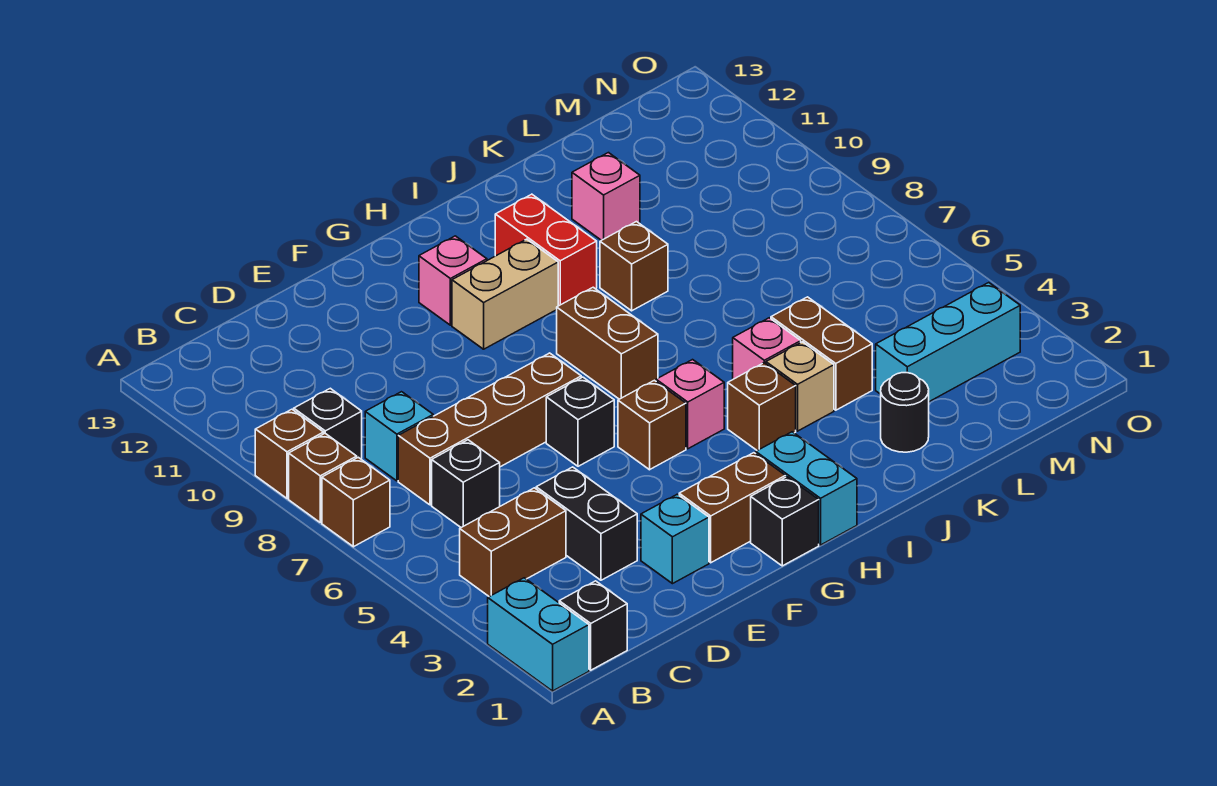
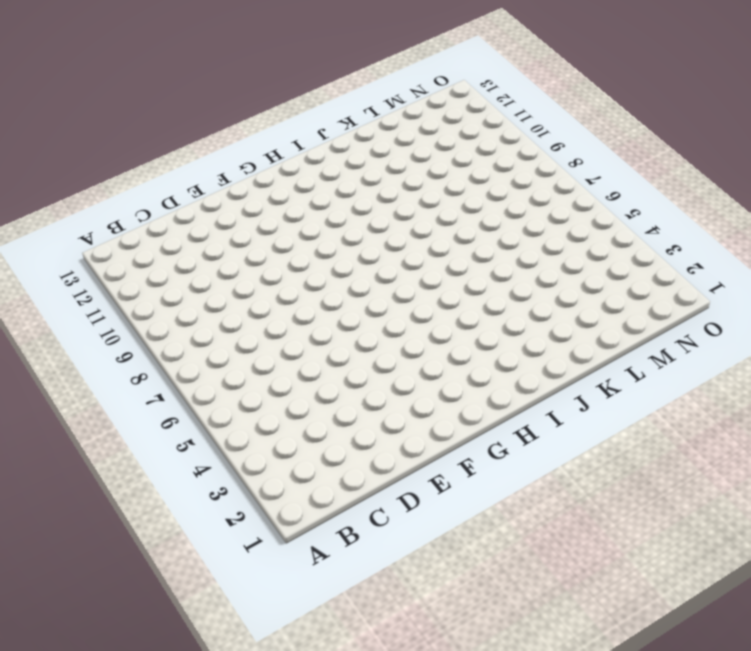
none -> cyan 1x2 brick [488,578,589,691]
none -> brown 1x1 brick [322,457,390,547]
none -> brown 1x1 brick [289,434,357,522]
none -> brown 1x1 brick [255,409,324,499]

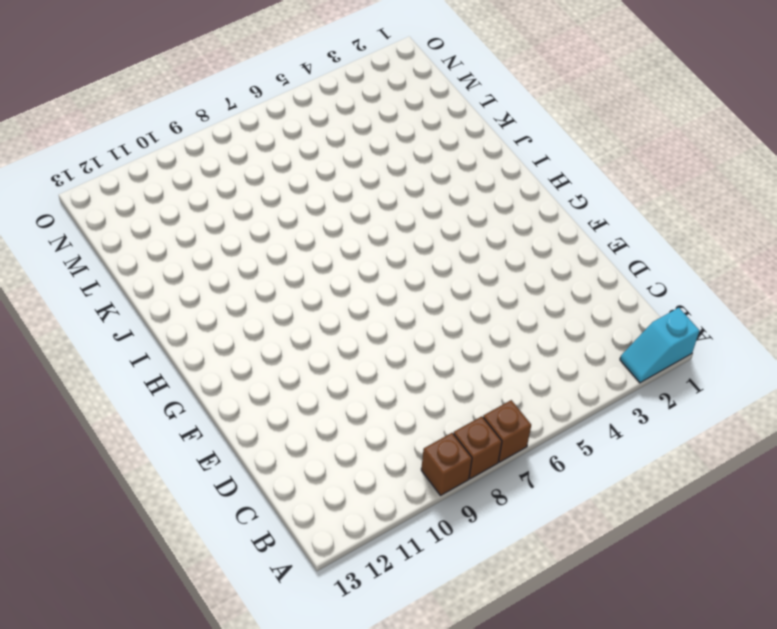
cyan 1x2 slope [620,308,699,383] -> cyan 1x2 brick [488,578,589,691]
none -> black 1x1 brick [559,581,627,670]
none -> brown 1x2 brick [460,488,566,597]
none -> black 1x1 brick [294,388,362,459]
none -> black 1x1 brick [432,440,500,528]

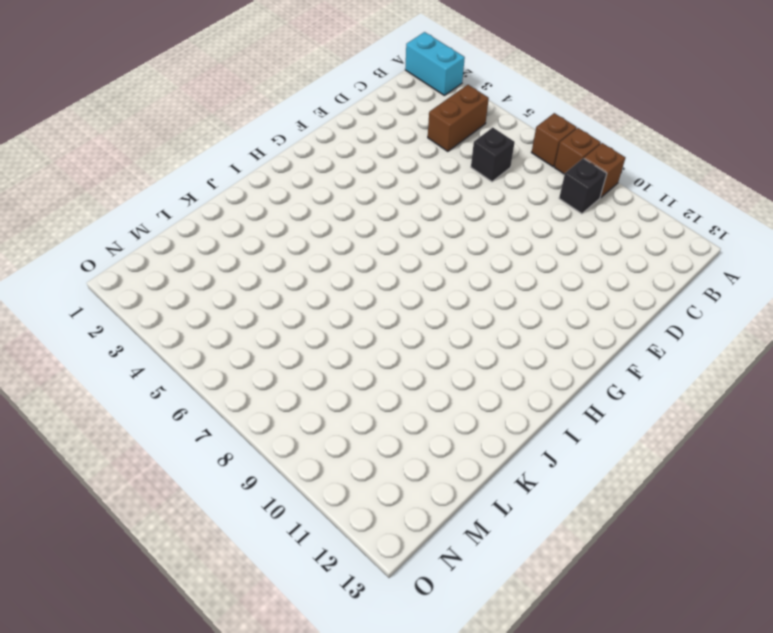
none -> black 1x1 brick [559,581,627,670]
none -> brown 1x4 brick [398,353,581,505]
none -> cyan 1x1 brick [365,392,433,481]
none -> black 1x2 brick [536,467,637,580]

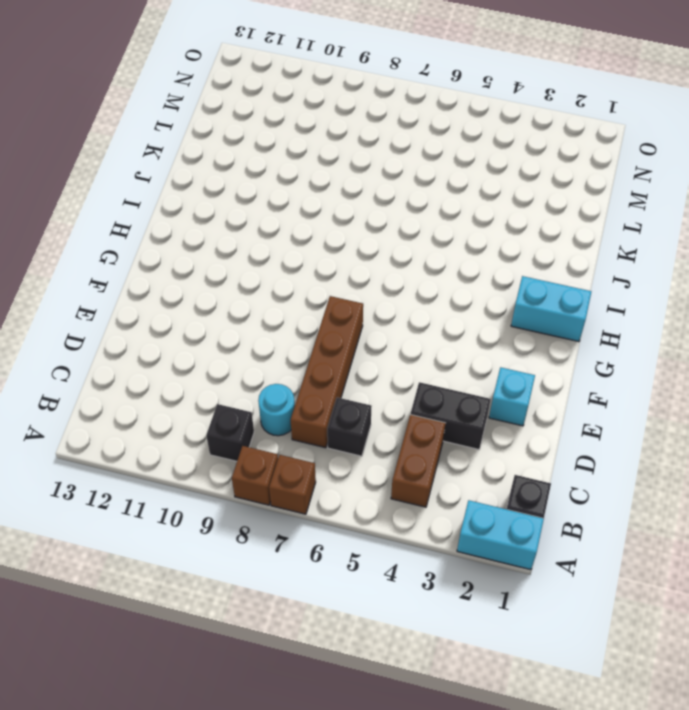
cyan 1x1 round brick [258,384,295,436] -> cyan 1x1 brick [365,392,433,481]
none -> brown 1x1 brick [255,409,324,499]
none -> brown 1x2 brick [679,453,786,563]
none -> black 1x1 brick [546,377,614,466]
none -> black 1x1 brick [751,477,819,566]

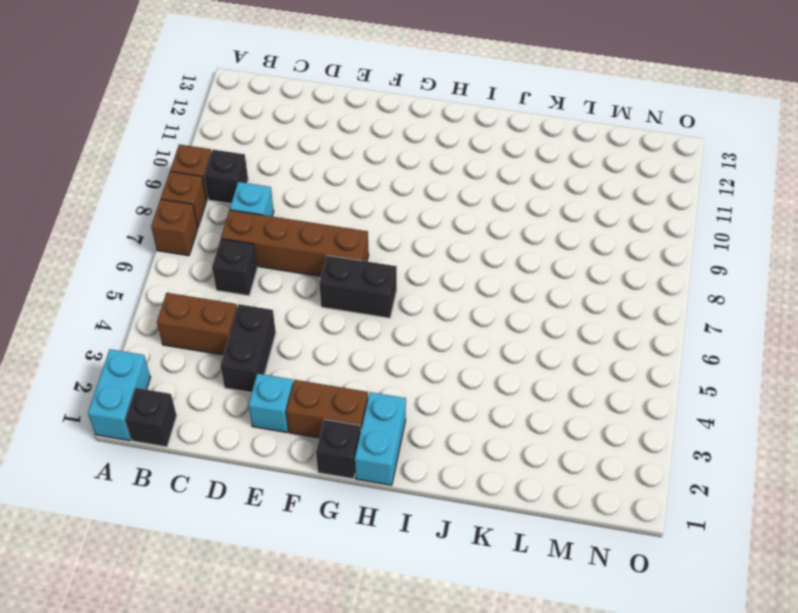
black 1x2 brick [319,255,397,318] -> black 1x1 brick [546,377,614,466]
none -> brown 1x1 brick [618,380,686,470]
none -> tan 1x2 brick [452,239,558,349]
none -> pink 1x1 brick [419,236,487,325]
none -> pink 1x1 brick [656,360,724,449]

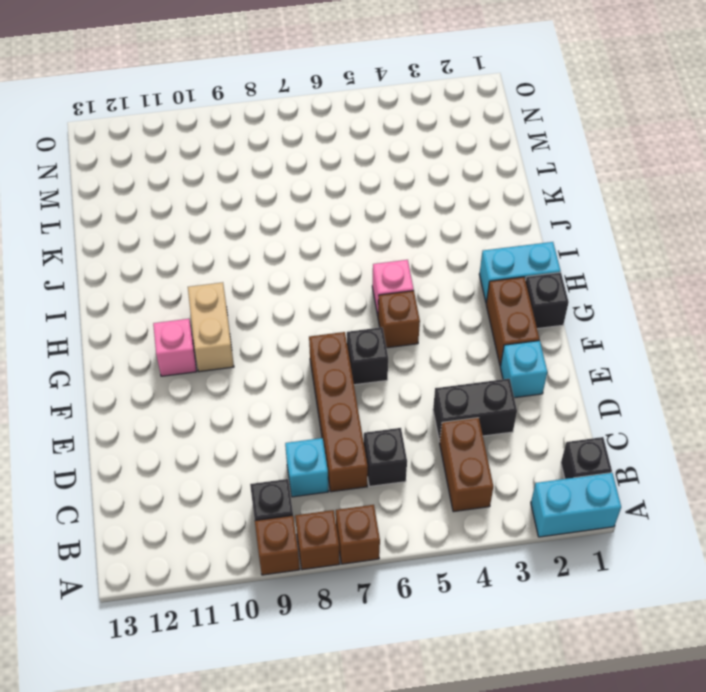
none -> brown 1x2 brick [557,287,658,399]
none -> brown 1x1 brick [728,363,796,451]
none -> red 1x2 brick [495,194,597,306]
none -> tan 1x1 brick [766,342,834,431]

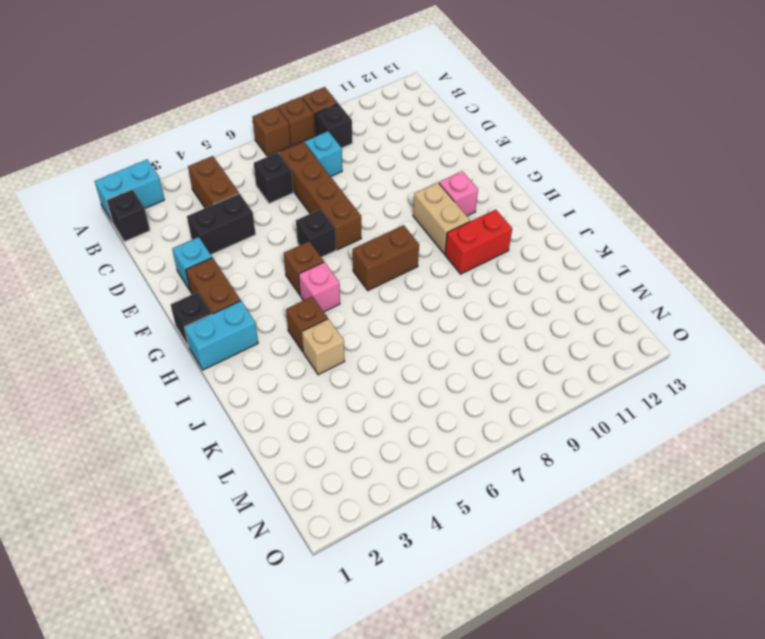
none -> pink 1x1 brick [733,318,801,379]
none -> brown 1x1 brick [600,222,668,311]
none -> black 1x1 round brick [881,373,929,452]
none -> brown 1x2 brick [771,297,872,410]

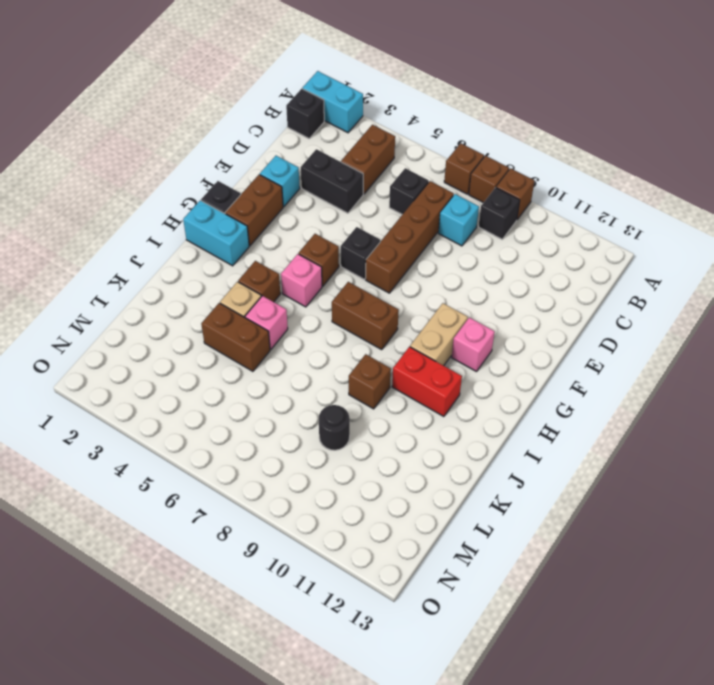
black 1x1 round brick [319,405,350,450] -> black 1x1 round brick moved to [881,373,929,452]
none -> pink 1x1 brick [572,153,640,240]
none -> cyan 1x3 brick [876,283,1020,402]

